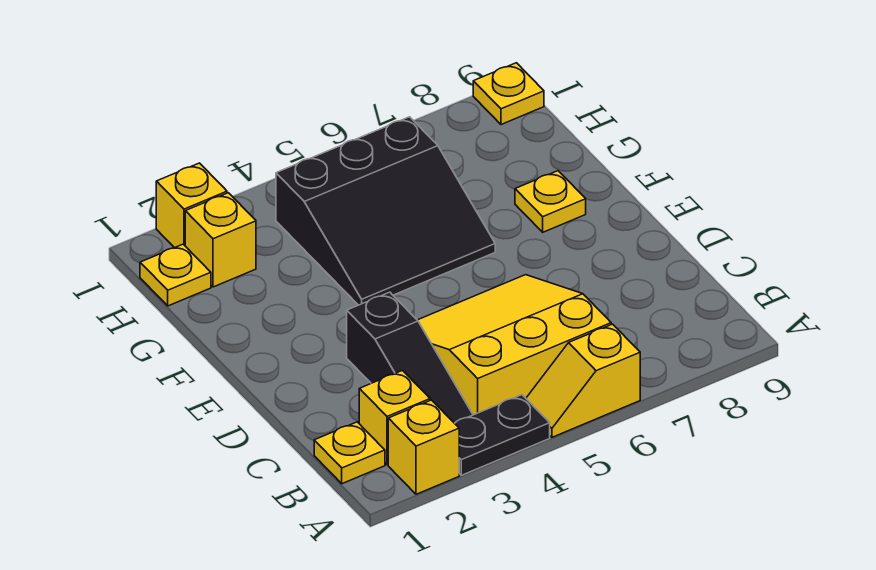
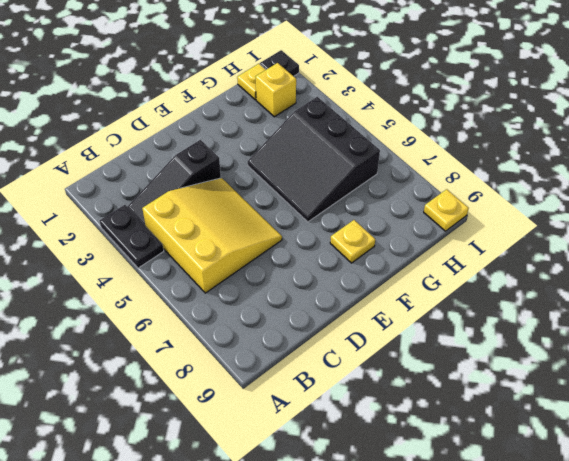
black 1x1 plate [260,50,299,76] -> none
none -> yellow 1x1 brick [388,400,459,494]
none -> yellow 1x2 slope [526,324,640,437]
none -> yellow 1x1 plate [314,422,385,484]

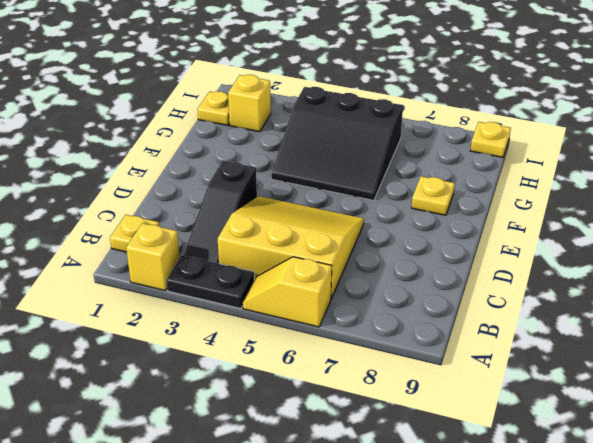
none -> yellow 1x1 brick [359,371,430,465]
none -> yellow 1x1 brick [156,163,227,248]

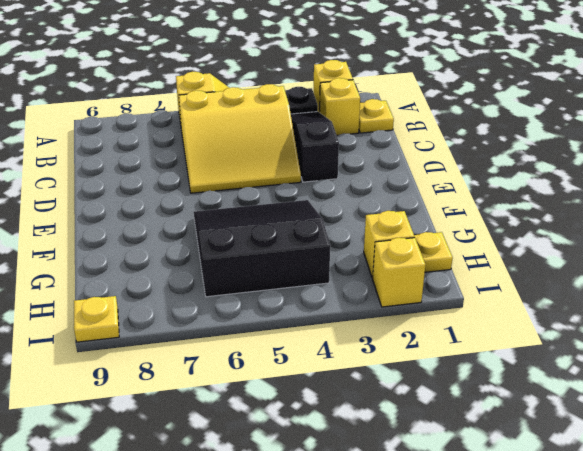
none -> yellow 1x1 plate [515,171,586,232]

